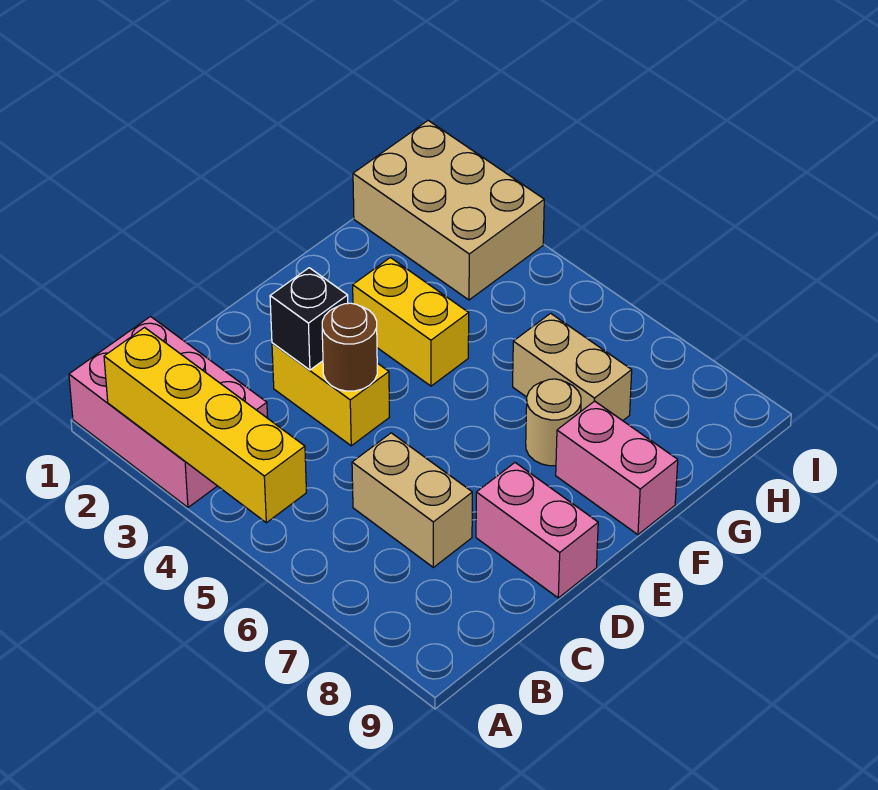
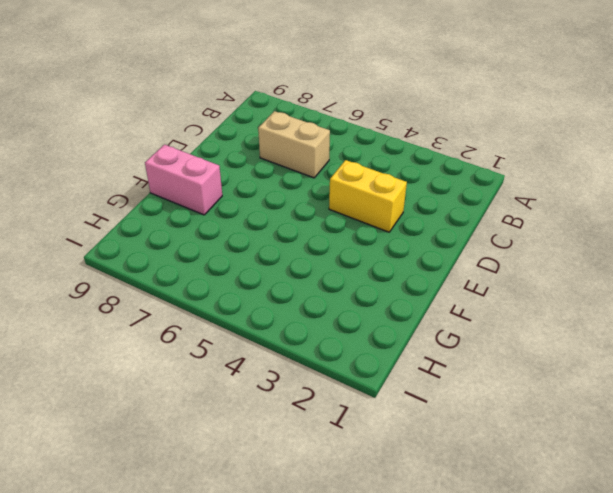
none -> pink 2x3 brick [69,317,268,507]
none -> pink 1x2 brick [476,463,598,598]
none -> yellow 1x2 brick [353,258,469,386]

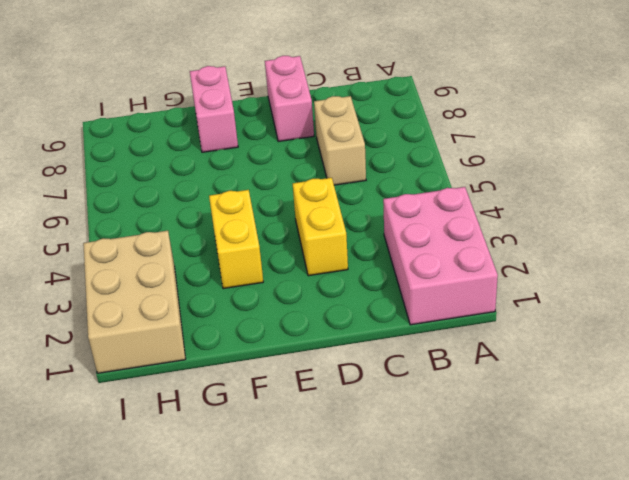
none -> tan 1x1 round brick [526,379,581,466]
none -> tan 1x2 brick [513,313,632,421]
none -> yellow 1x4 brick [104,328,306,523]

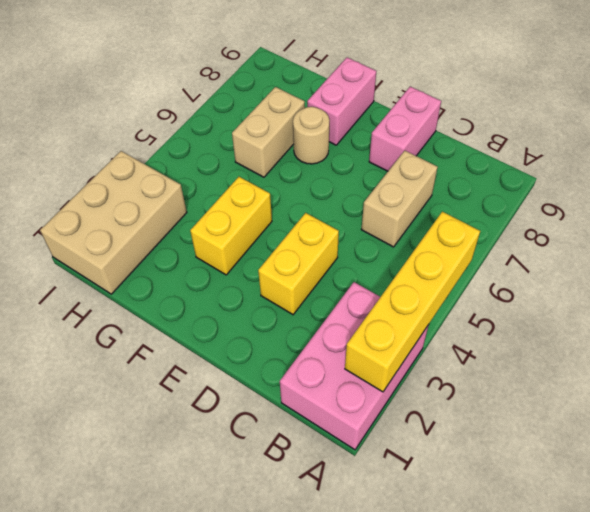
none -> black 1x1 brick [270,268,348,370]
none -> brown 1x1 round brick [322,303,377,391]

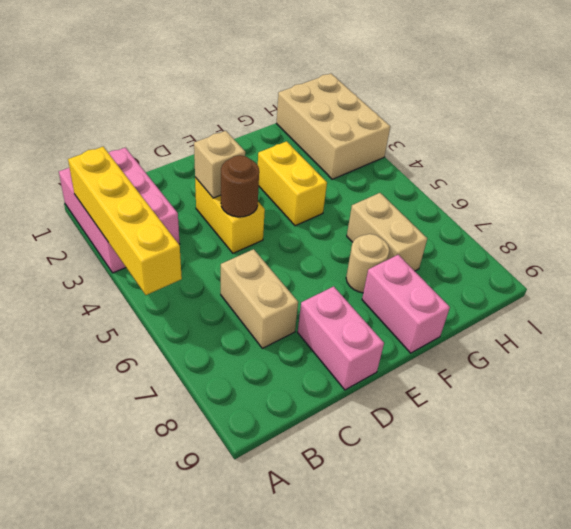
tan 1x1 brick [194,131,245,198] -> black 1x1 brick [270,268,348,370]

